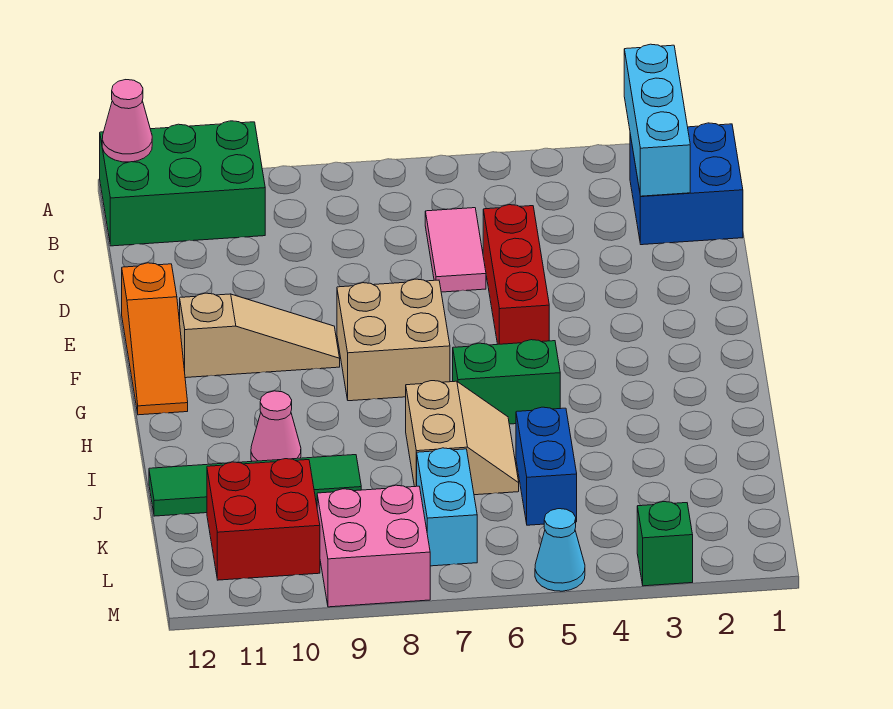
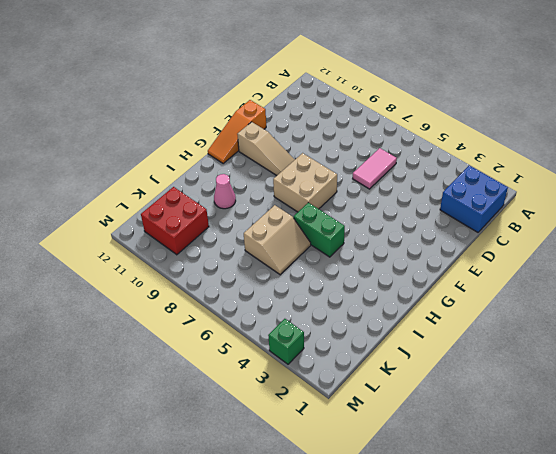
none -> green 2x3 brick [100,121,265,246]
none -> red 1x3 brick [483,205,549,344]
none -> blue 1x2 brick [516,407,577,525]

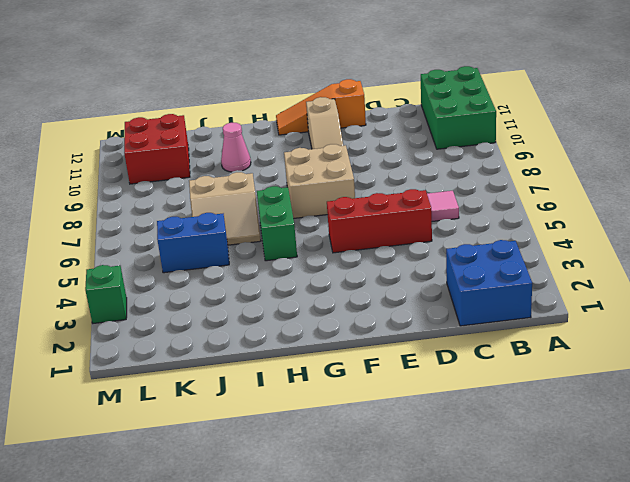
none -> green 1x4 tile [149,455,361,516]
none -> cyan 1x2 brick [417,448,477,566]
none -> pink 2x2 brick [317,485,430,607]

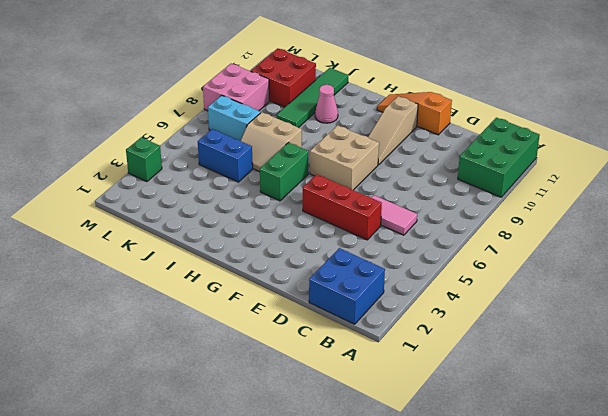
none -> cyan 1x1 cone [535,509,585,591]
none -> cyan 1x3 brick [624,44,690,196]
none -> pink 1x1 cone [102,80,152,162]

